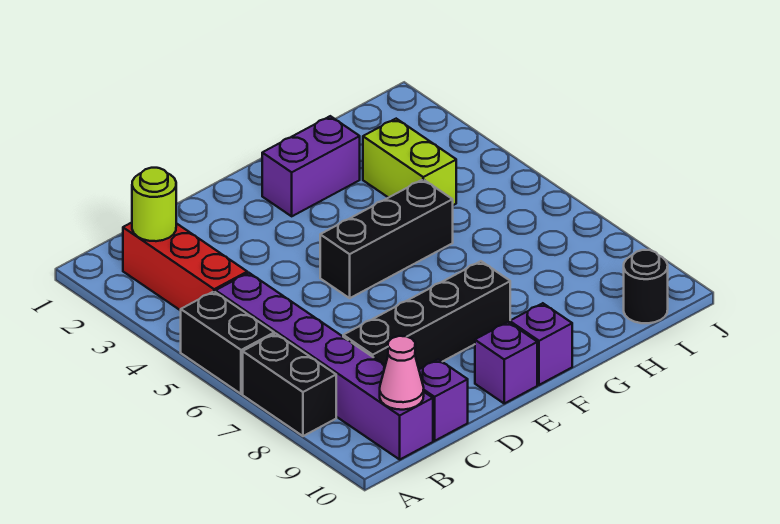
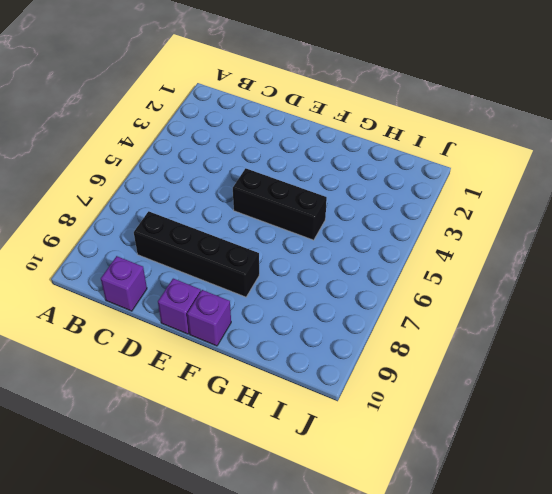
none -> black 1x2 brick [181,292,274,394]
none -> black 1x2 brick [243,334,336,436]
none -> red 1x3 brick [123,223,247,311]

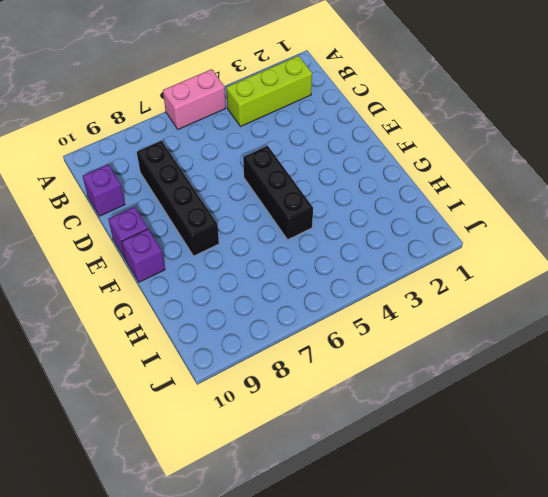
pink 1x2 brick [163,69,226,129] -> black 1x2 brick [181,292,274,394]
lime 1x3 brick [226,56,312,127] -> red 1x3 brick [123,223,247,311]
none -> black 1x2 brick [243,334,336,436]
none -> purple 1x6 brick [216,273,433,459]
none -> purple 1x2 brick [262,116,360,216]

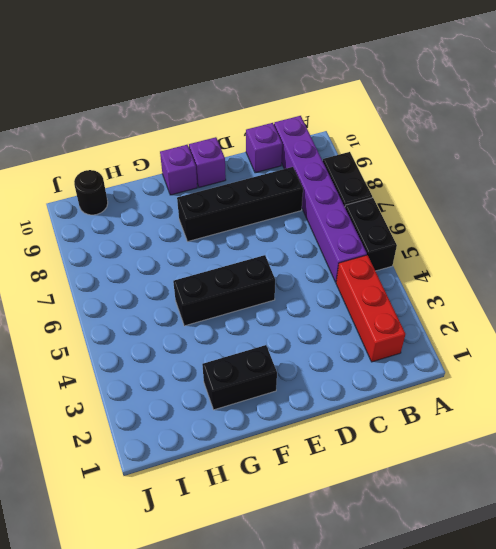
black 1x2 brick [202,345,277,410] -> purple 1x2 brick [262,116,360,216]
none -> lime 1x2 brick [363,119,456,205]
none -> lime 1x1 round brick [132,168,176,241]
none -> pink 1x1 cone [380,336,424,410]

